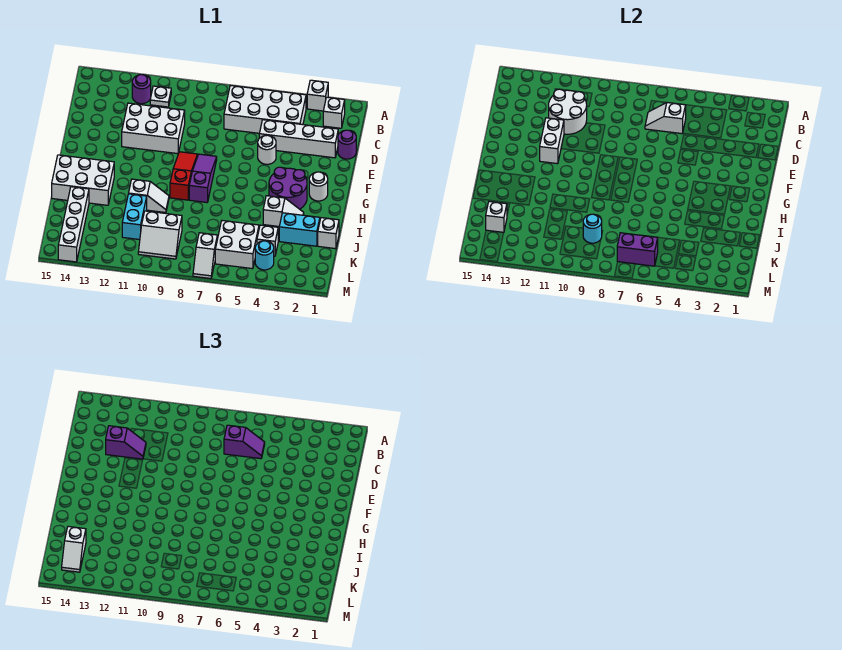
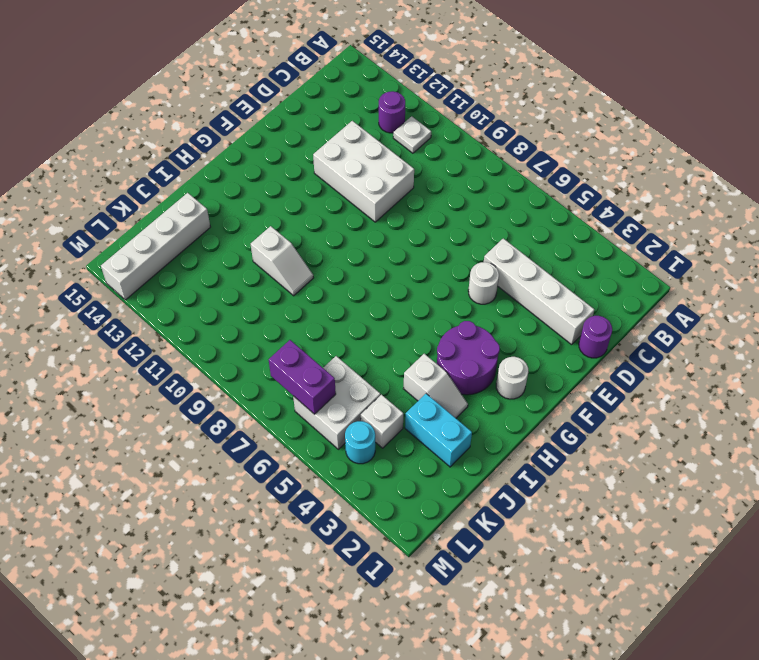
none -> white 1x1 brick [307,80,328,111]
none -> white 1x1 brick [323,97,345,128]
none -> white 2x4 brick [224,85,306,133]
none -> purple 1x3 slope [189,154,217,202]

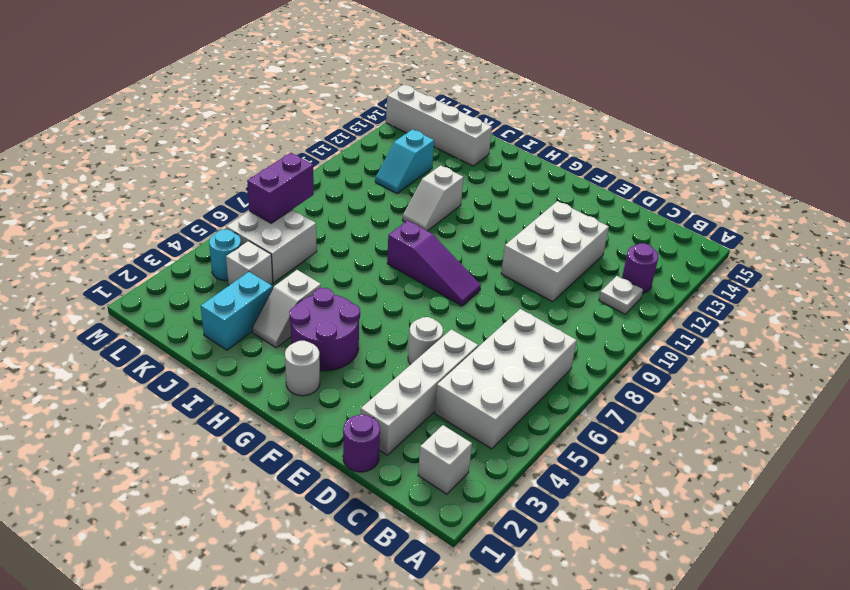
cyan 1x2 slope [375,129,434,194] -> cyan 1x2 brick [122,194,147,240]
none -> white 1x1 brick [307,80,328,111]
none -> red 1x3 slope [170,152,198,200]
none -> white 2x3 brick [52,155,114,205]
none -> white 1x1 brick [318,218,339,249]

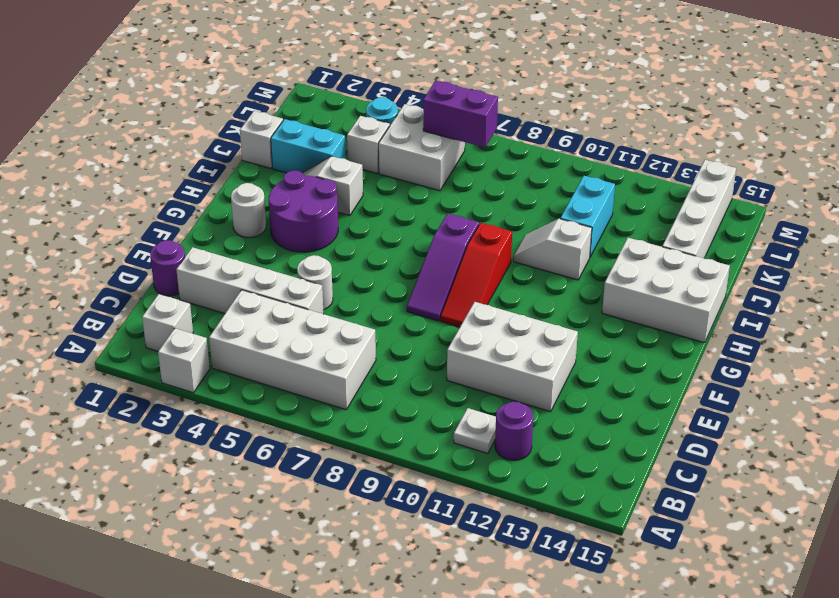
none -> white 2x2 slope [138,211,182,259]
none -> white 1x2 slope [193,233,217,279]
none -> white 1x2 slope [645,103,686,134]
none -> white 2x2 round brick [549,89,587,134]

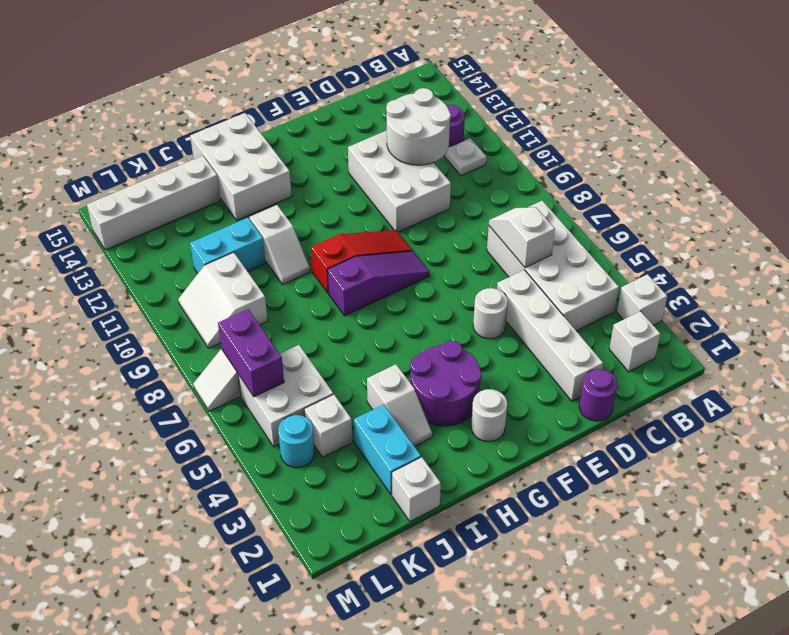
none -> white 1x2 brick [540,118,564,164]
none -> cyan 1x1 round brick [583,214,602,243]
none -> white 1x1 brick [486,202,507,232]
none -> purple 1x2 slope [224,425,265,459]

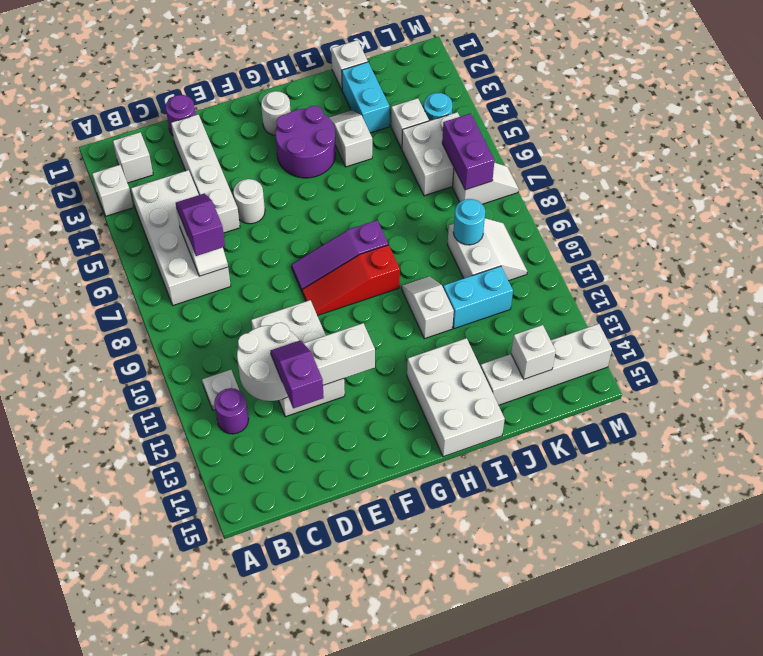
none -> white 1x2 slope [62,527,86,572]

